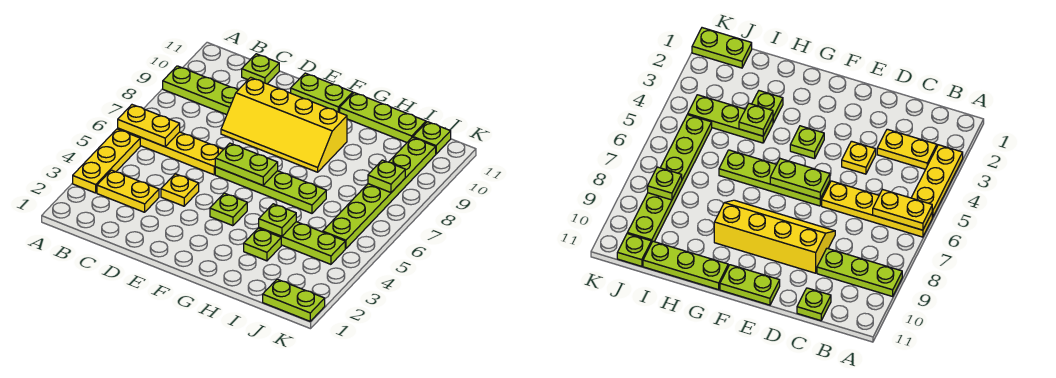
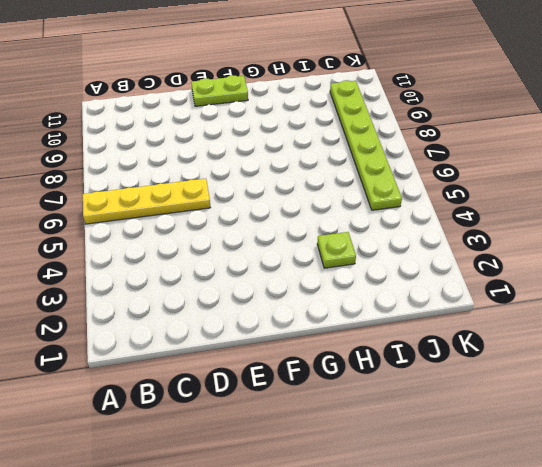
none -> yellow 1x3 plate [73,129,140,193]
none -> lime 1x3 plate [163,66,238,115]
none -> yellow 1x2 plate [97,170,159,212]

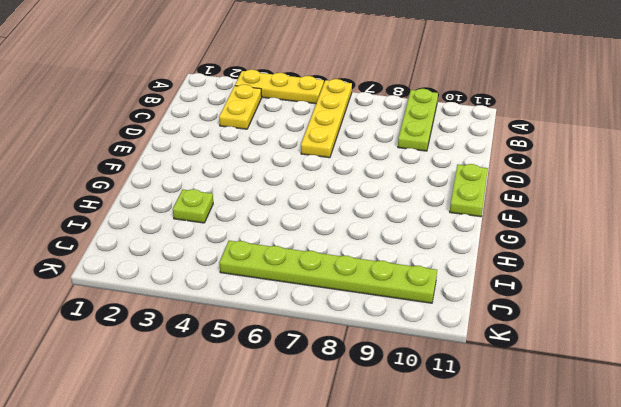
none -> lime 1x1 plate [242,54,279,84]
none -> yellow 1x1 plate [161,174,199,206]
none -> yellow 2x4 slope [221,77,347,172]

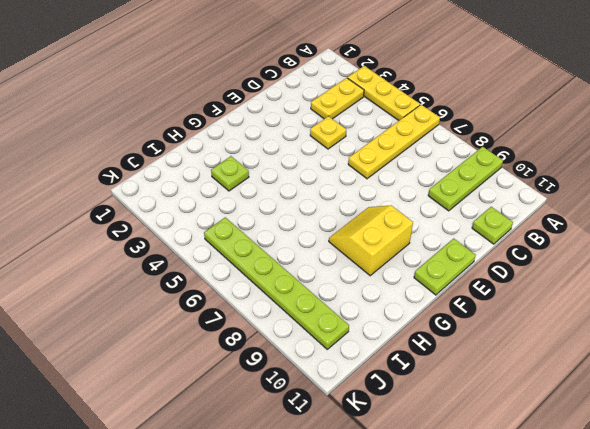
yellow 2x2 slope [329,205,413,276] -> yellow 2x4 slope [221,77,347,172]
none -> lime 1x4 plate [215,167,326,213]
none -> lime 1x1 plate [210,193,247,226]
none -> lime 1x3 plate [340,93,426,142]

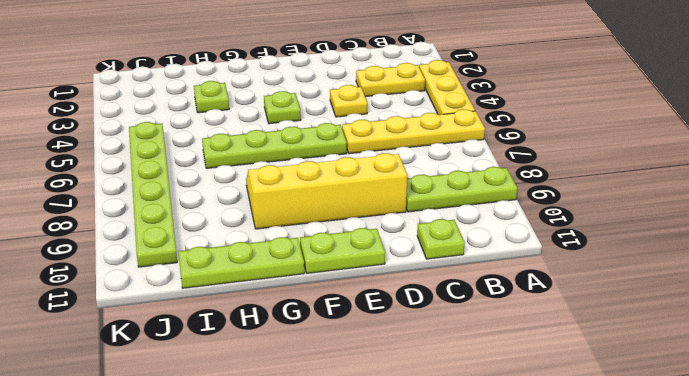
none -> lime 1x3 plate [259,222,345,264]
none -> lime 1x2 plate [263,279,325,321]
none -> lime 1x1 plate [413,122,451,154]

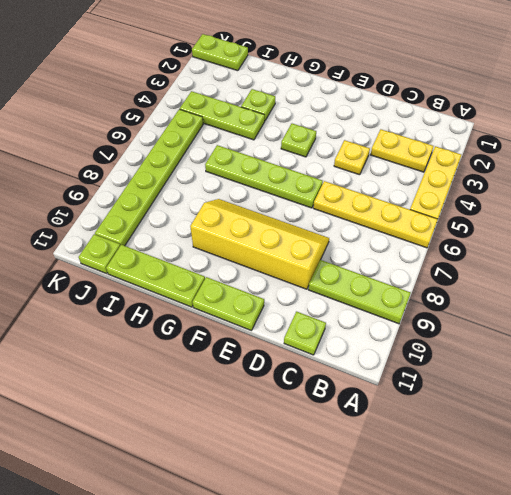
none -> yellow 1x2 plate [118,105,180,147]
none -> lime 1x2 plate [215,143,278,185]
none -> lime 1x1 plate [259,204,296,236]

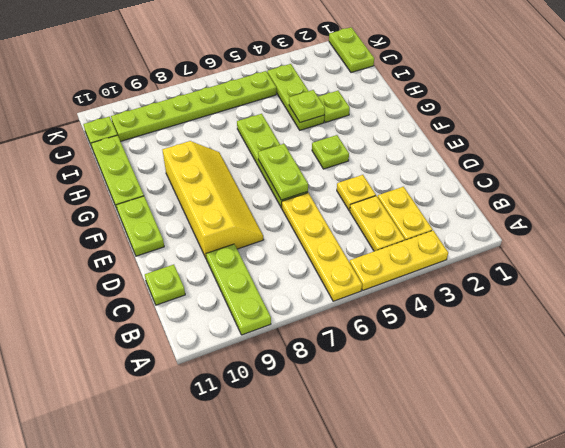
yellow 1x2 plate [350,196,405,251] -> yellow 1x2 plate moved to [118,105,180,147]
none -> lime 1x1 plate [368,160,405,193]

